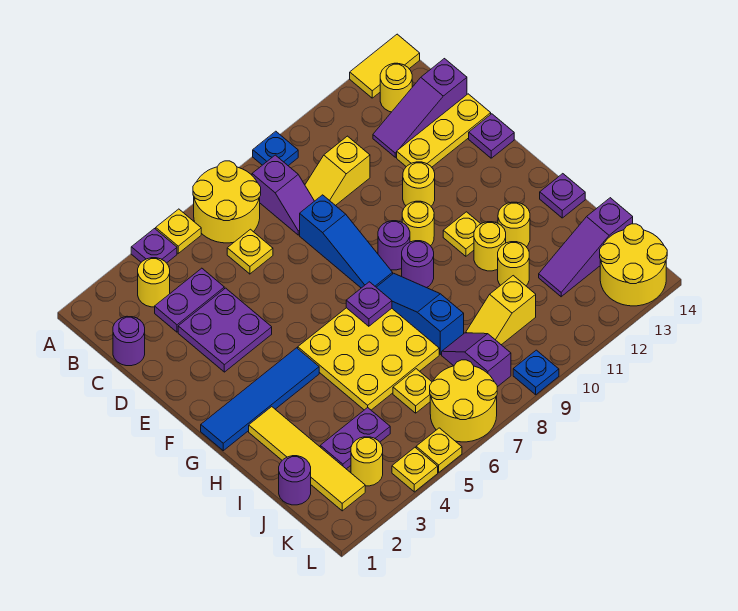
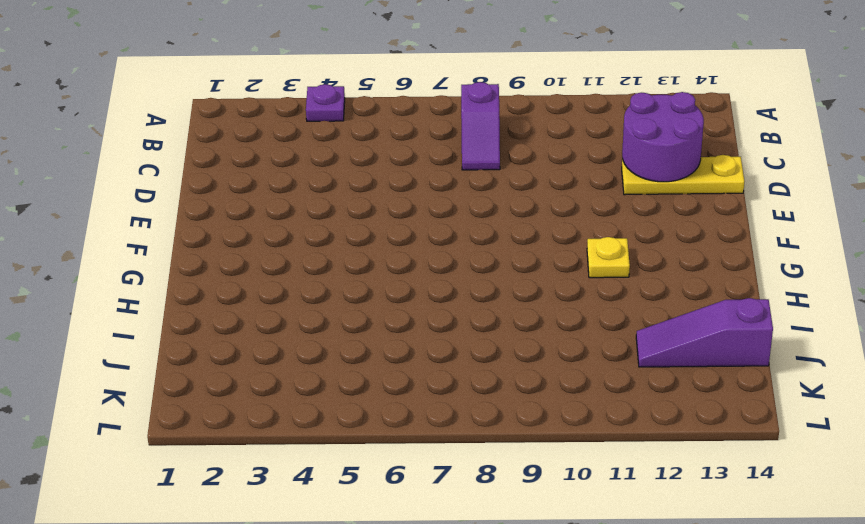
purple 2x2 round brick [622,92,704,182] -> none
none -> yellow 1x1 plate [156,209,201,253]
none -> yellow 2x2 round brick [193,161,261,243]
none -> blue 1x1 plate [253,131,298,166]
none -> yellow 1x2 tile [350,34,420,98]

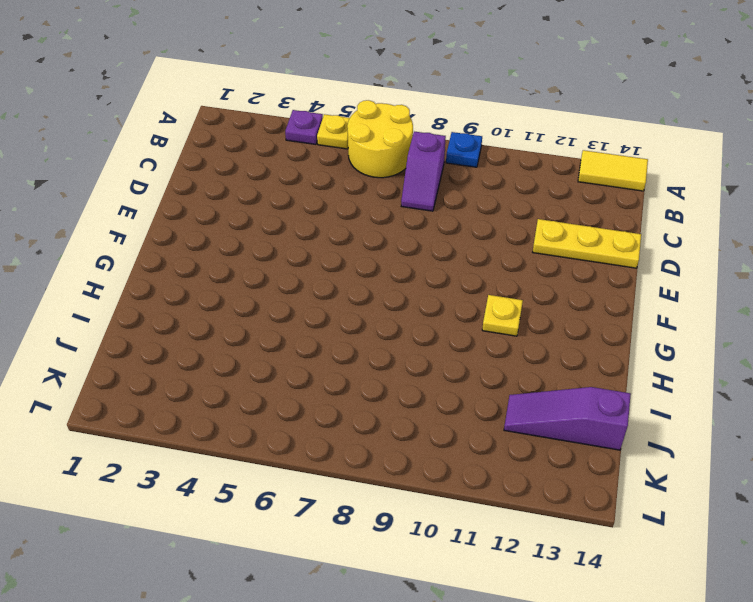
none -> yellow 1x1 round brick [138,258,170,307]
none -> yellow 1x1 round brick [380,63,412,112]
none -> purple 1x1 round brick [113,316,145,366]
none -> purple 1x2 plate [155,268,224,332]

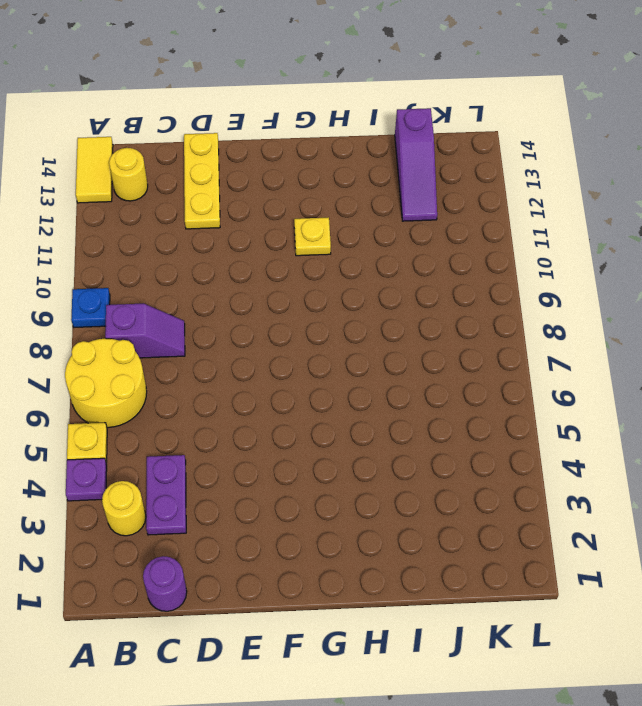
none -> yellow 1x1 plate [227,229,273,274]
none -> yellow 1x2 slope [305,136,370,206]
none -> purple 1x3 slope [373,59,467,157]
none -> purple 2x2 plate [178,288,272,372]

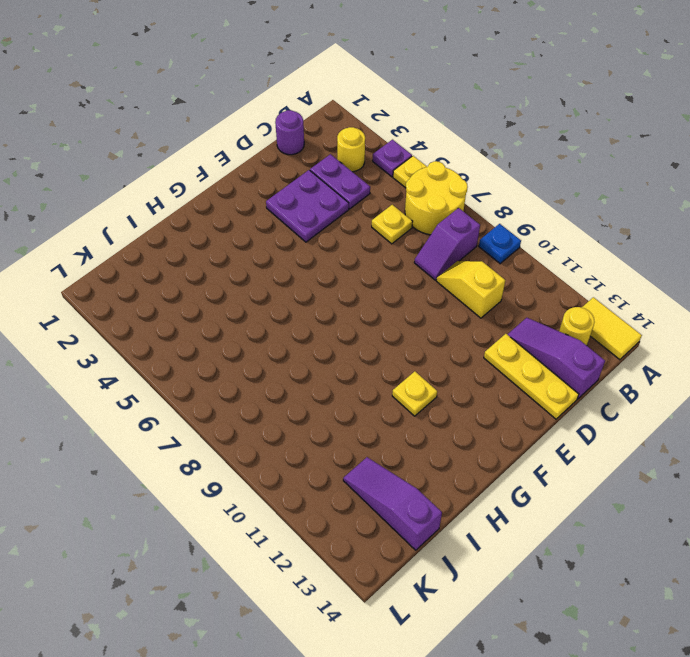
none -> blue 1x3 slope [300,195,393,288]
none -> yellow 1x1 round brick [403,162,435,206]
none -> purple 1x1 plate [469,114,514,158]
none -> purple 1x1 round brick [378,221,410,270]

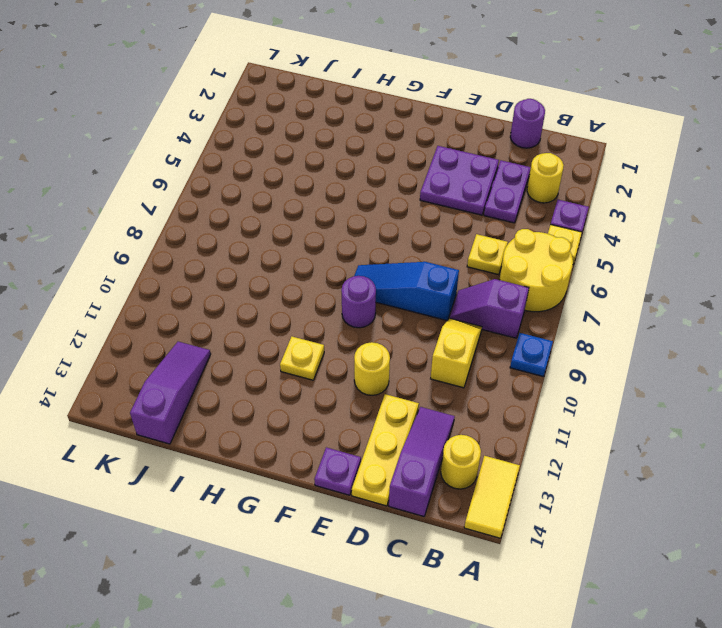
none -> yellow 1x1 round brick [402,201,434,246]
none -> blue 1x4 tile [201,348,319,451]
none -> yellow 3x3 plate [298,308,439,410]
none -> blue 1x3 slope [376,273,464,354]

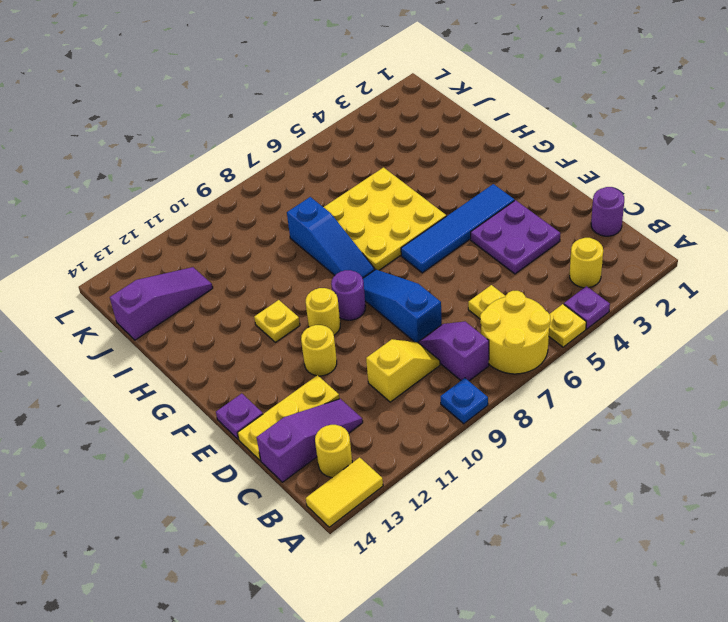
blue 1x4 tile [401,184,515,273] -> blue 1x4 tile moved to [201,348,319,451]
none -> purple 1x2 plate [155,268,224,332]
none -> purple 1x1 round brick [402,241,434,288]
none -> yellow 1x4 tile [249,407,365,511]
none -> yellow 1x1 round brick [474,222,506,271]

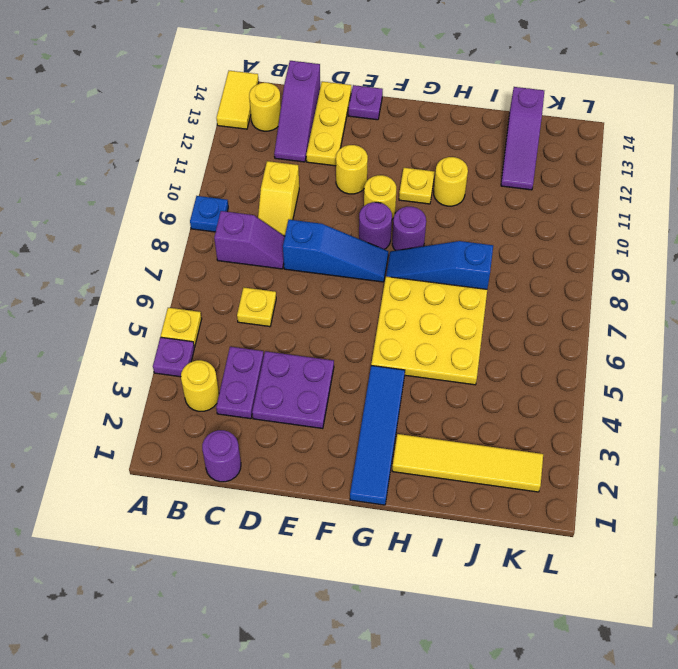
none -> yellow 2x2 round brick [193,161,261,243]
none -> yellow 1x1 round brick [498,202,530,247]
none -> purple 1x1 plate [540,174,585,218]
none -> yellow 1x1 round brick [498,242,529,286]

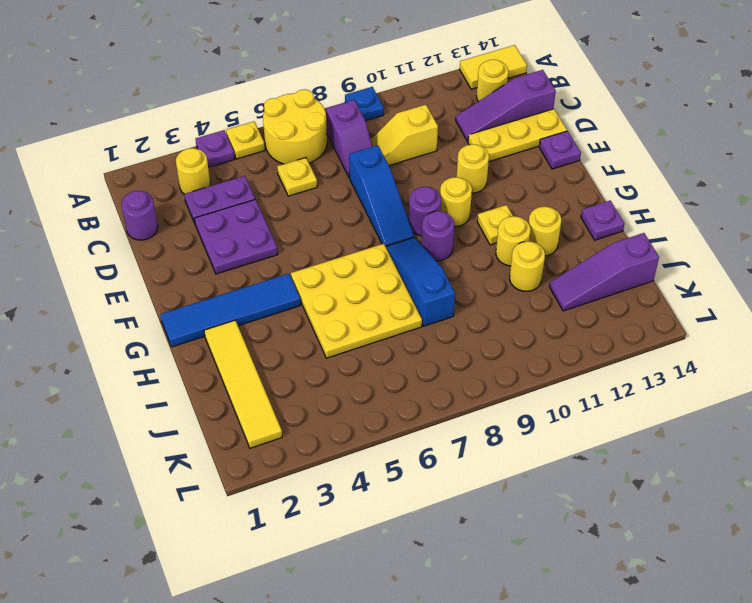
none -> purple 1x1 round brick [279,456,311,505]
none -> purple 1x2 plate [320,408,390,469]
none -> yellow 1x1 plate [393,369,432,413]
none -> purple 1x2 slope [442,333,511,387]

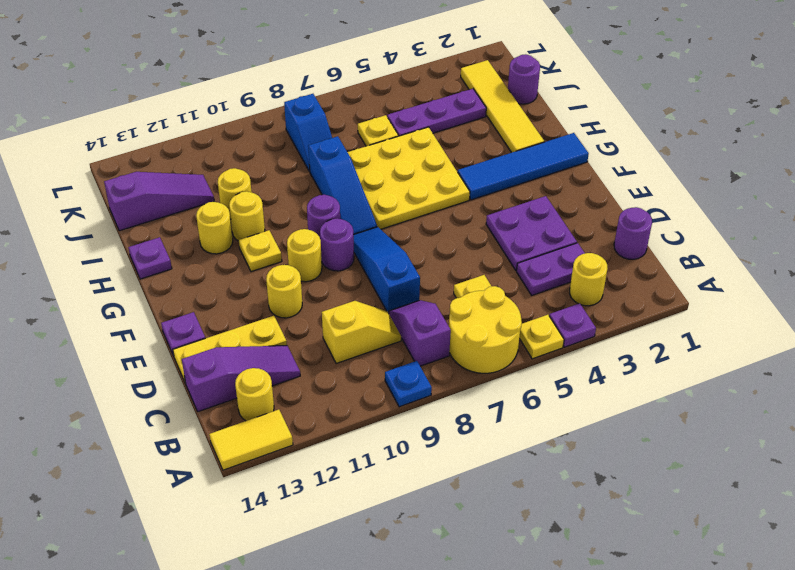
purple 1x3 plate [387,89,486,136] -> purple 1x2 plate [320,408,390,469]
blue 1x2 slope [284,94,332,172] -> purple 1x2 slope [442,333,511,387]
none -> yellow 1x2 slope [466,276,536,345]
none -> yellow 1x1 round brick [351,437,383,486]
none -> yellow 2x2 round brick [430,360,497,442]
none -> yellow 2x2 round brick [600,224,667,306]

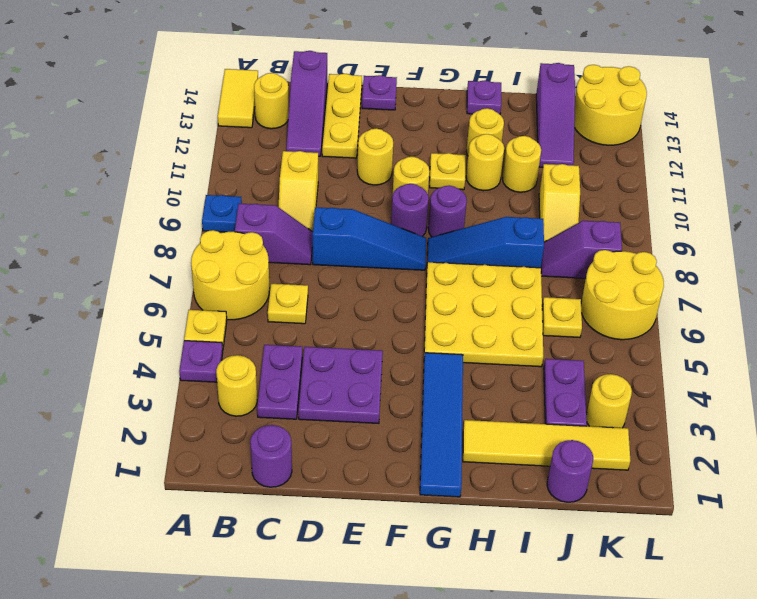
none -> yellow 1x1 plate [392,448,438,492]
none -> yellow 1x1 plate [416,428,462,472]
none -> blue 1x1 plate [513,350,559,395]
none -> purple 1x1 plate [346,282,392,326]

